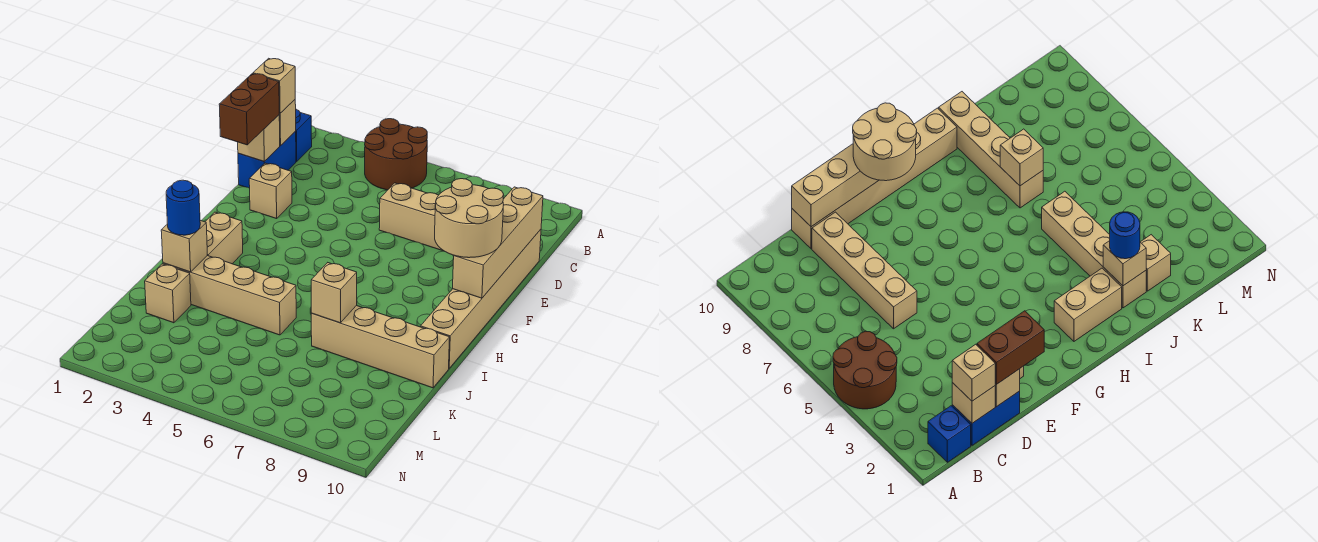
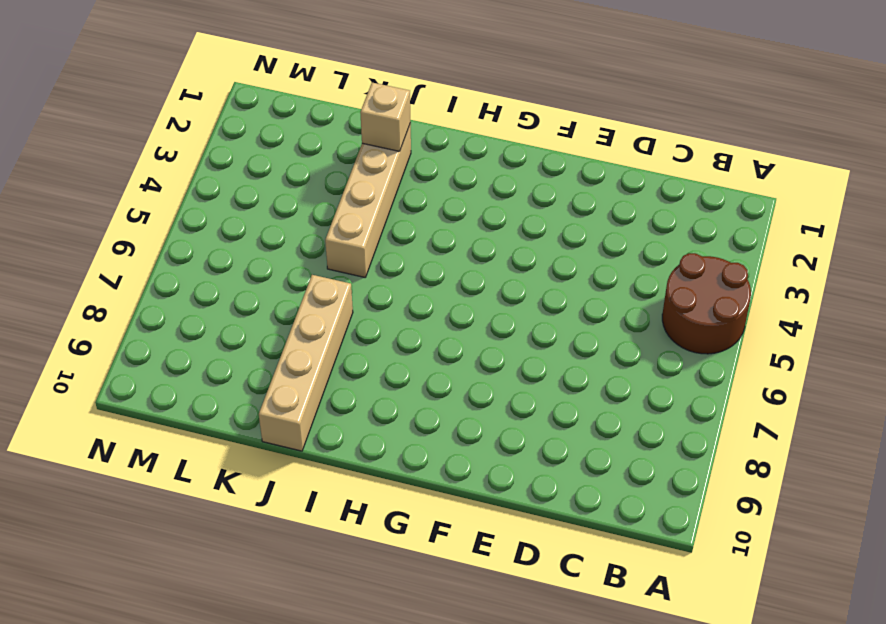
none -> blue 1x1 brick [296,109,312,162]
none -> blue 1x2 brick [238,131,296,188]
none -> tan 1x4 brick [379,183,443,251]

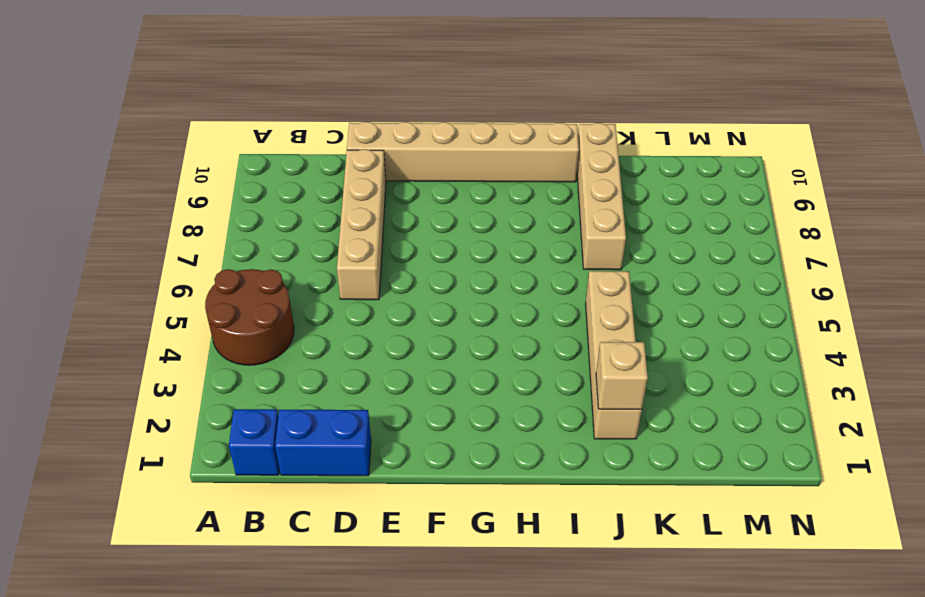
none -> tan 1x1 brick [249,163,292,219]
none -> tan 1x2 brick [205,212,243,264]
none -> tan 1x1 brick [145,264,191,323]

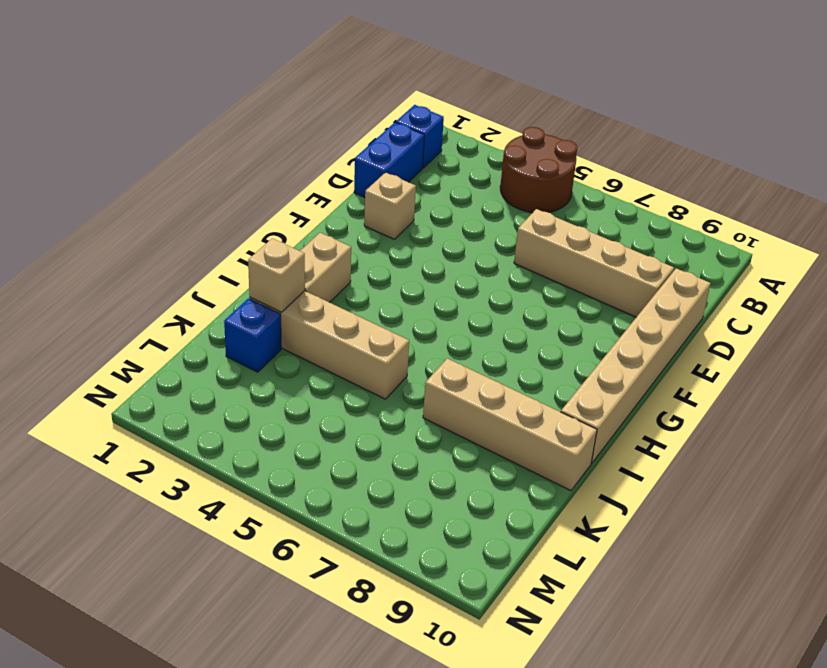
blue 1x1 brick [224,299,281,372] -> tan 1x1 brick [145,264,191,323]
none -> tan 1x1 brick [279,100,296,146]
none -> tan 1x1 brick [238,115,280,161]
none -> tan 1x4 brick [453,187,543,298]

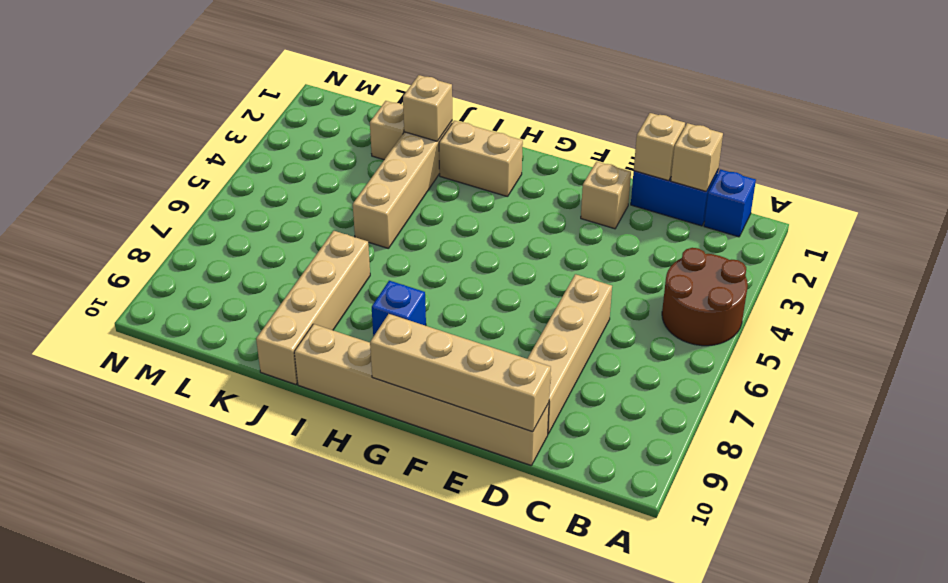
blue 1x1 brick [372,281,426,337] -> none
none -> tan 1x1 brick [311,263,357,323]
none -> tan 1x1 brick [253,58,295,113]
none -> brown 1x2 brick [219,74,280,145]

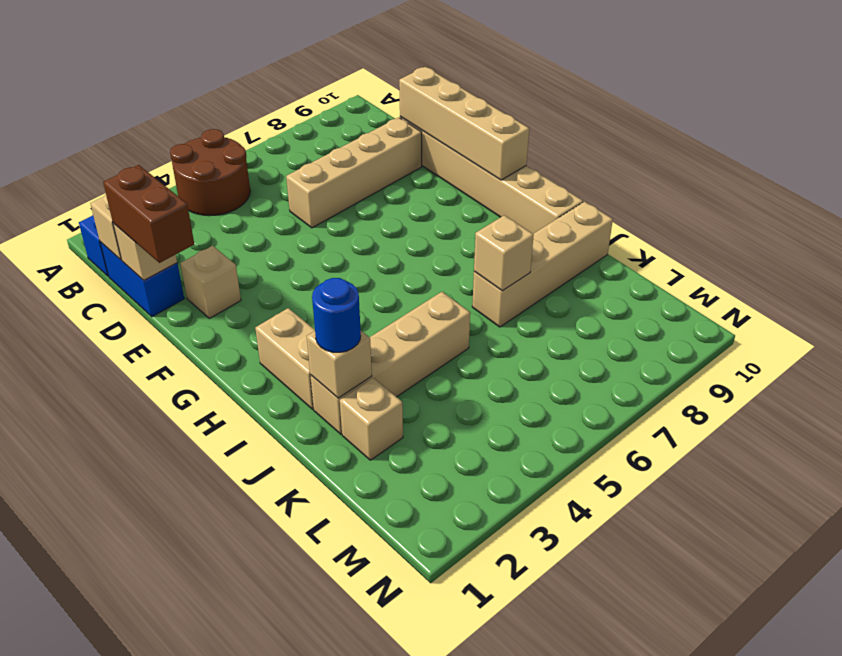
none -> tan 1x1 brick [253,58,295,113]
none -> tan 2x2 round brick [435,179,504,258]

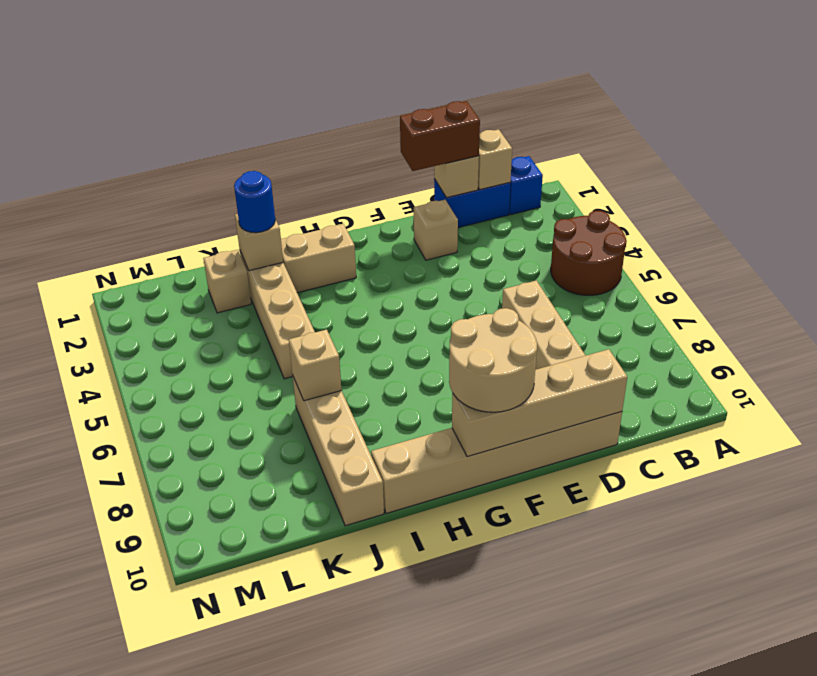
none -> tan 1x1 brick [253,58,295,113]

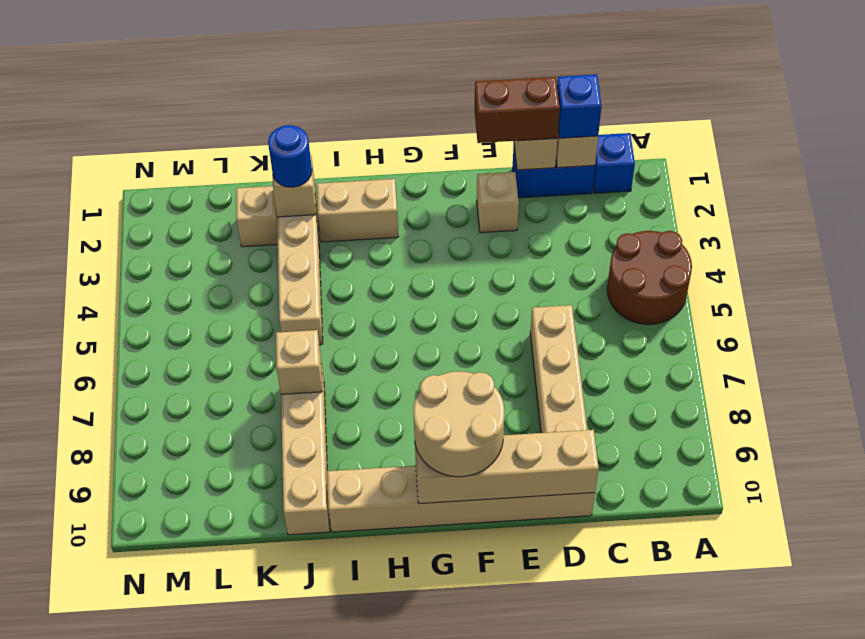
blue 1x1 brick [557,74,602,138] -> tan 1x1 brick [253,58,295,113]

